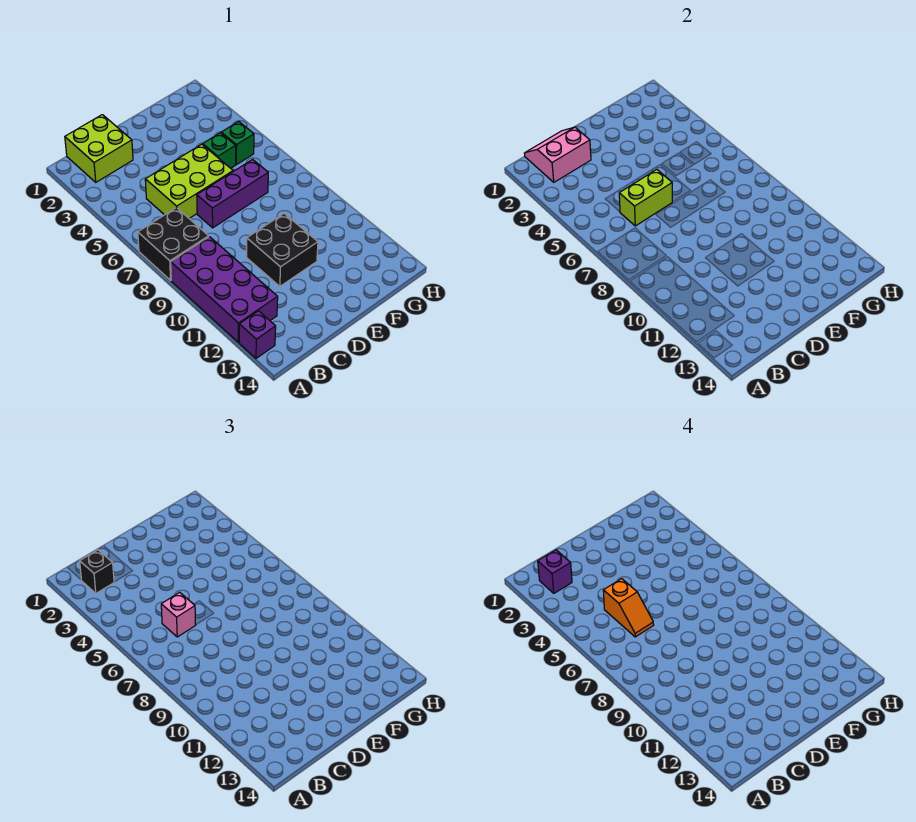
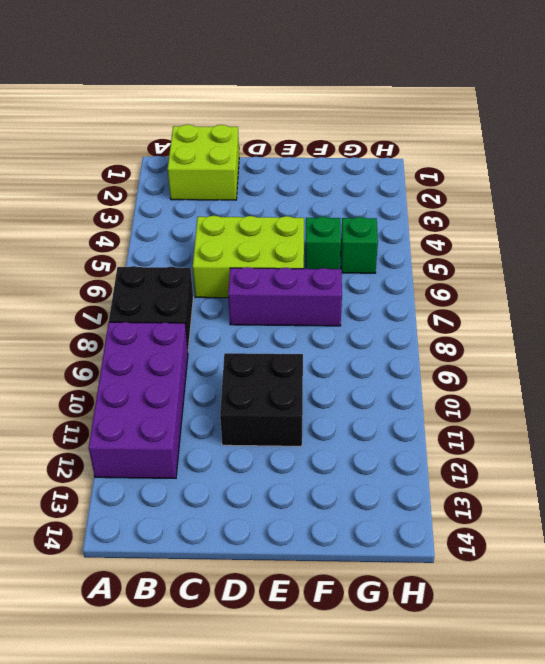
none -> purple 1x1 brick [239,311,276,358]
none -> pink 2x2 slope [524,127,591,182]
none -> lime 1x2 brick [619,170,672,226]

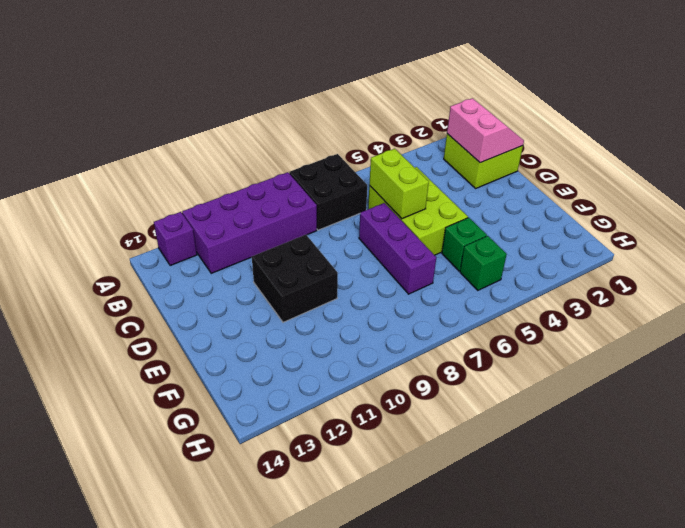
none -> black 1x1 brick [80,550,114,593]
none -> pink 1x1 brick [161,592,196,637]
none -> purple 1x1 brick [538,550,572,593]

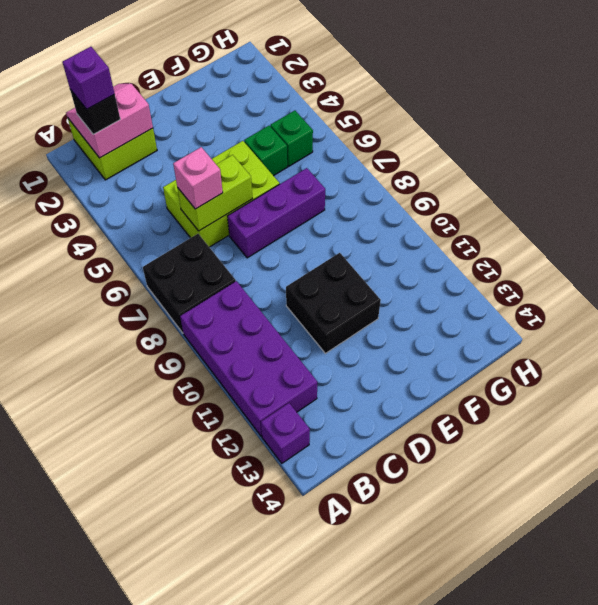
none -> orange 1x2 slope [603,579,654,637]

